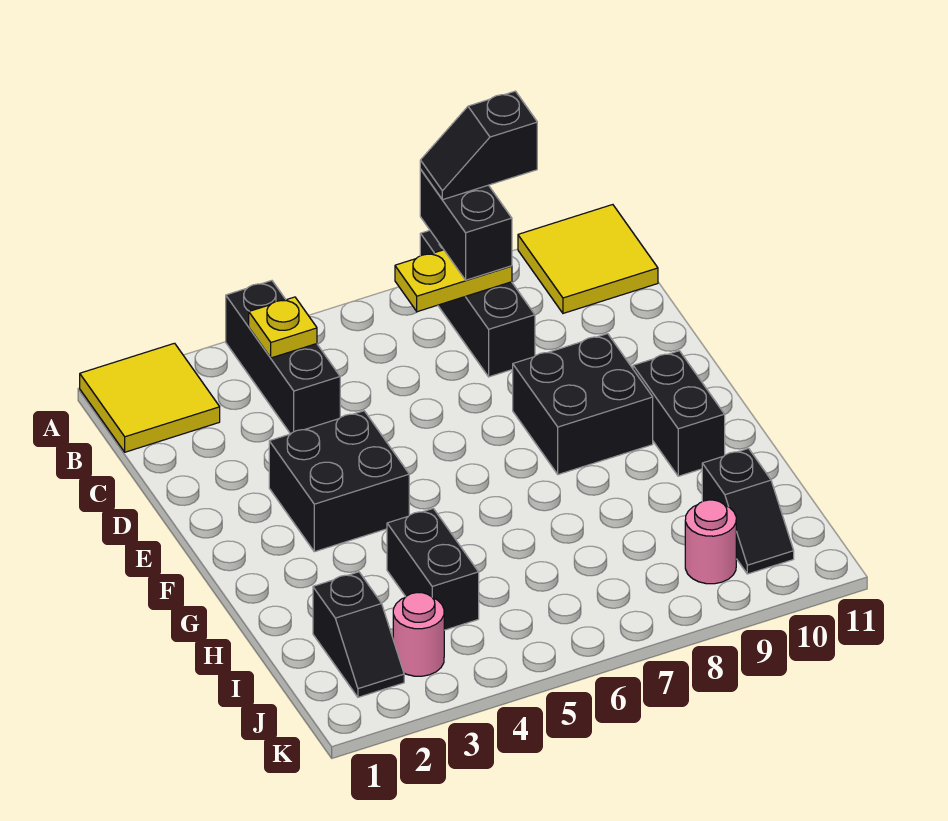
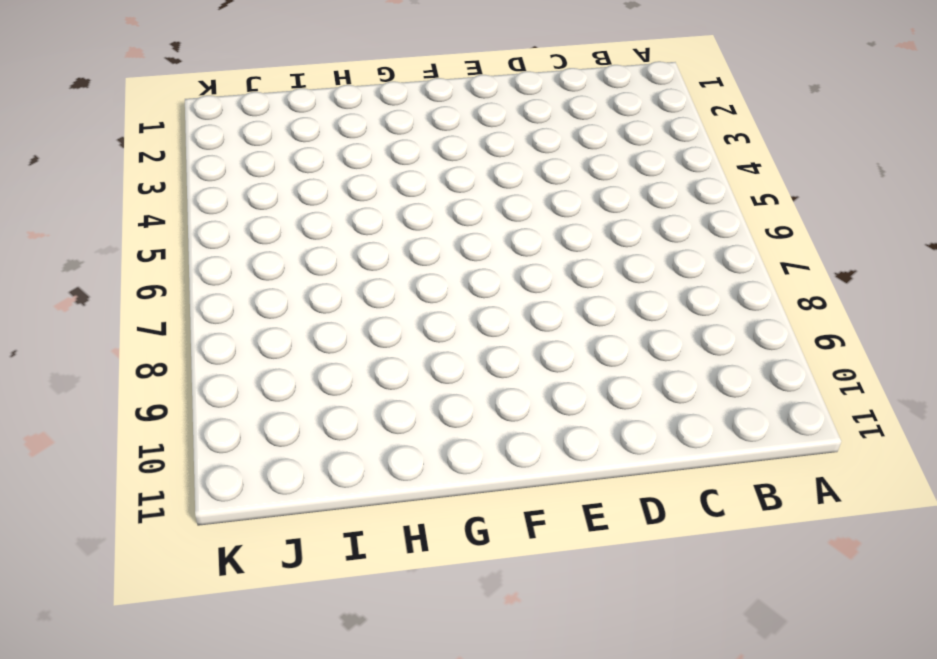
none -> yellow 2x2 tile [80,343,220,452]
none -> black 1x3 brick [226,281,340,434]
none -> black 1x3 brick [420,230,535,377]

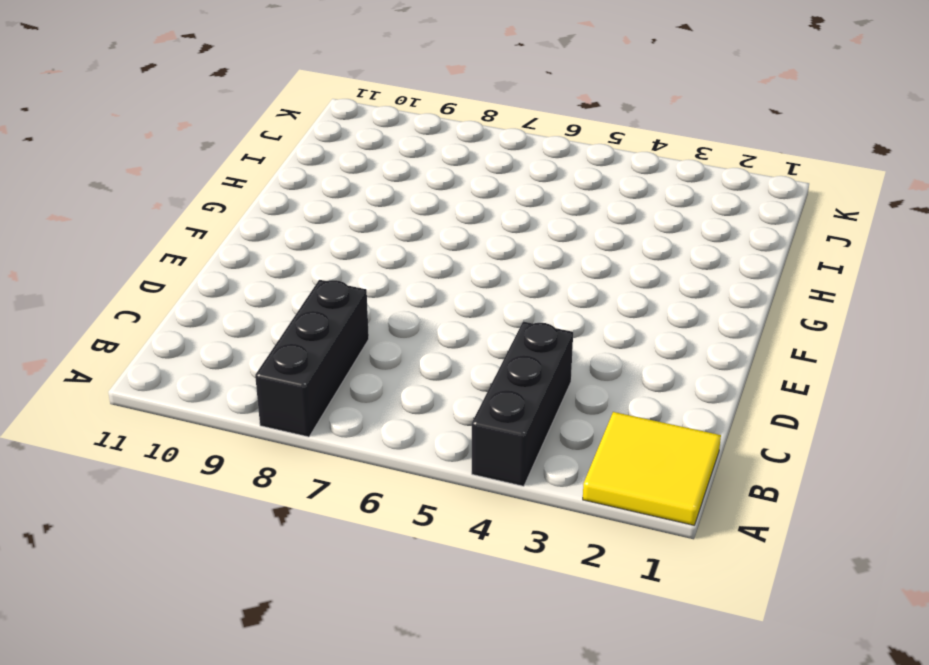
none -> yellow 2x2 tile [518,205,658,313]
none -> black 2x2 brick [269,411,409,552]
none -> black 2x2 brick [513,334,653,475]

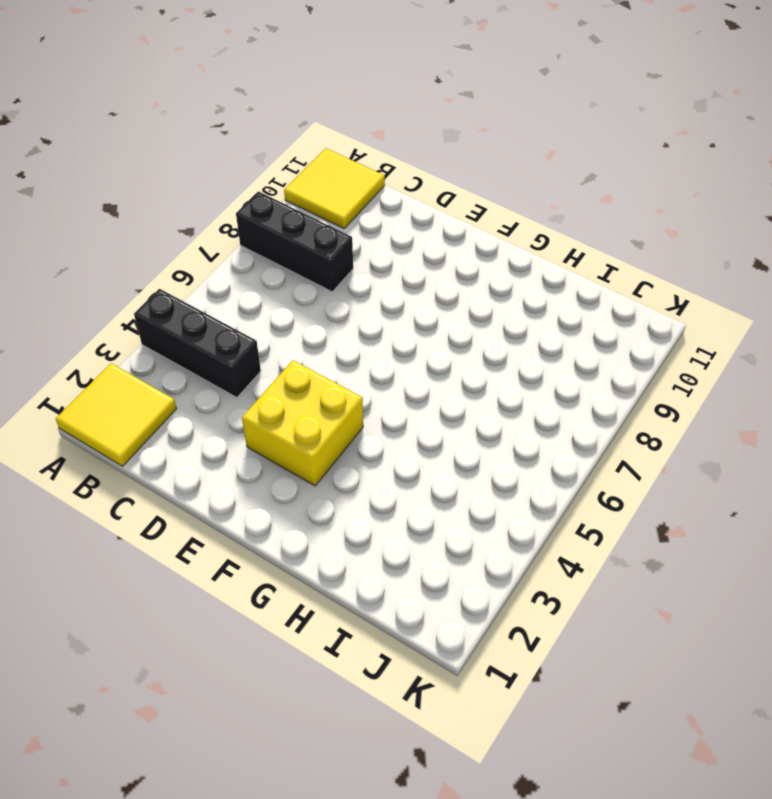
yellow 2x2 brick [242,360,363,486] -> black 2x2 brick [269,411,409,552]
none -> black 2x2 brick [513,334,653,475]
none -> black 1x2 brick [633,351,725,476]
none -> black 1x2 brick [387,508,479,630]

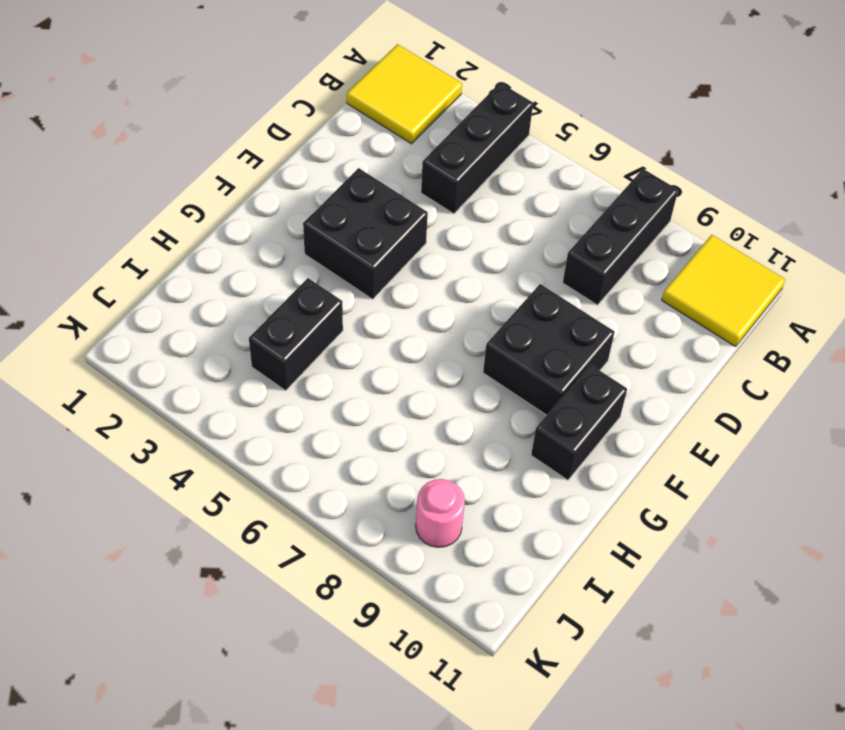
none -> black 1x2 slope [313,572,404,697]
none -> black 1x2 slope [702,449,794,574]
none -> pink 1x1 round brick [393,592,444,676]

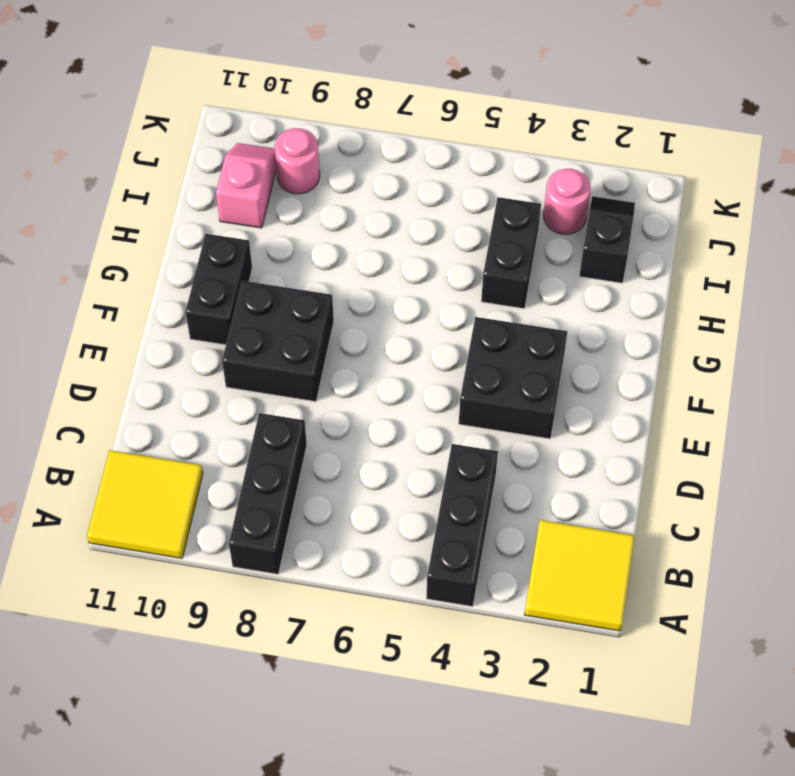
pink 1x2 slope [216,143,276,228] -> black 1x2 slope [702,449,794,574]
none -> yellow 1x1 plate [249,297,317,358]
none -> yellow 1x2 plate [395,250,512,312]
none -> black 1x2 brick [420,170,512,280]

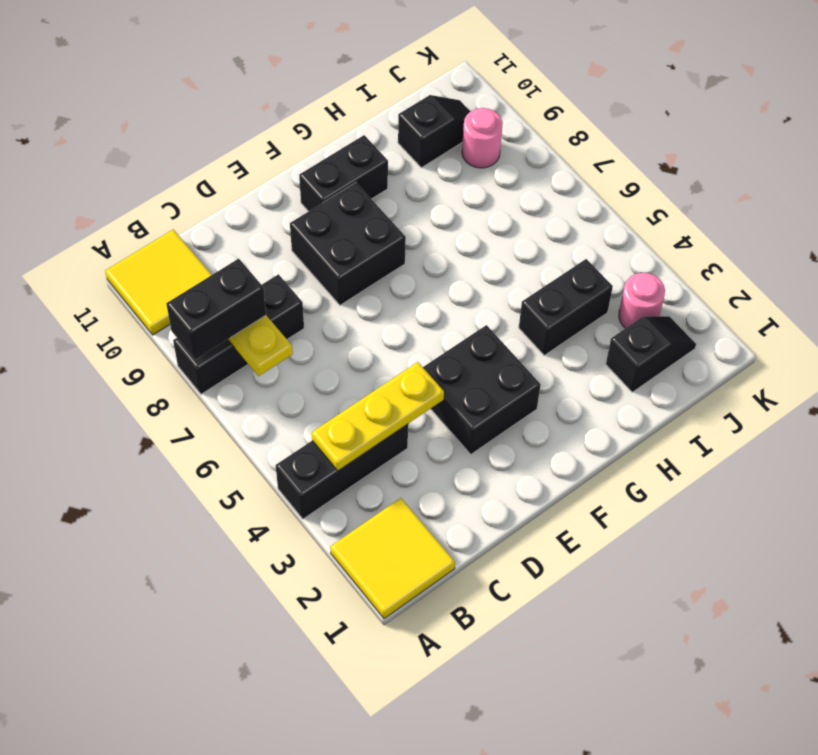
yellow 1x3 plate [312,362,444,471] -> yellow 1x1 plate [249,297,317,358]
none -> black 1x2 slope [420,91,537,200]

